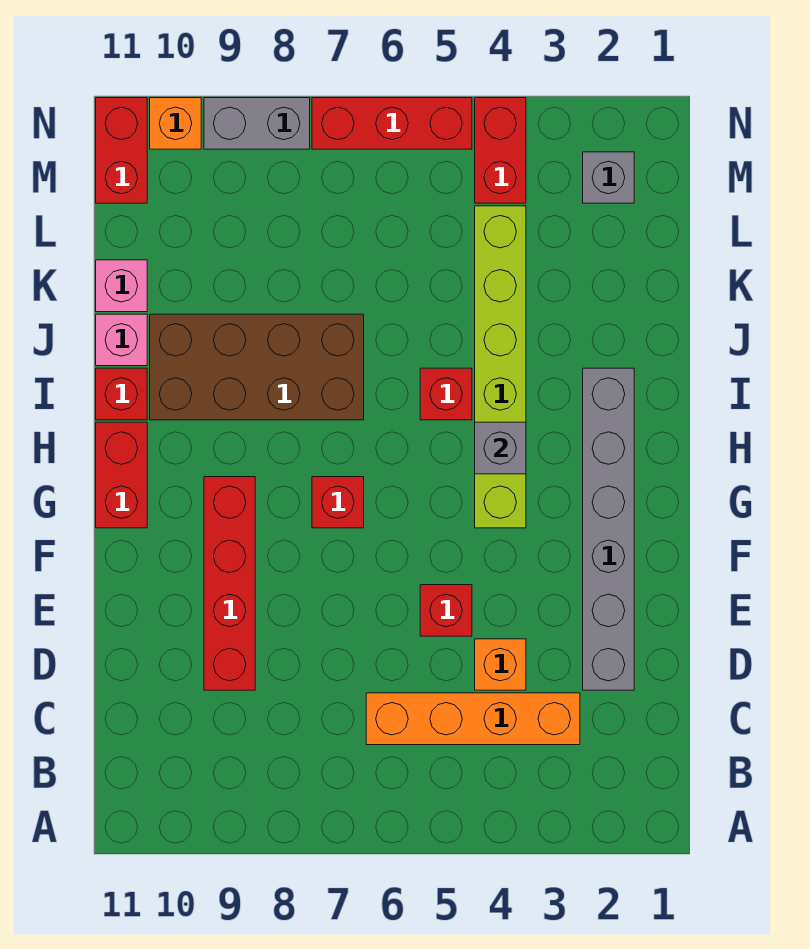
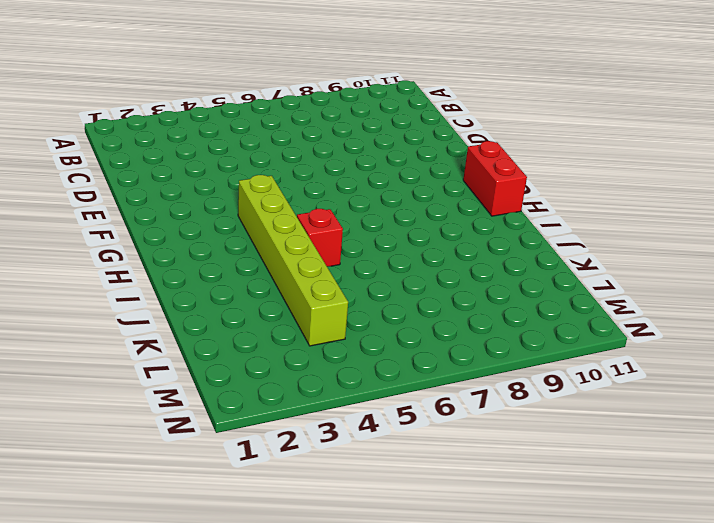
none -> orange 1x4 brick [366,693,580,745]
none -> grey 1x6 brick [583,368,634,690]
none -> orange 1x1 brick [475,639,526,690]

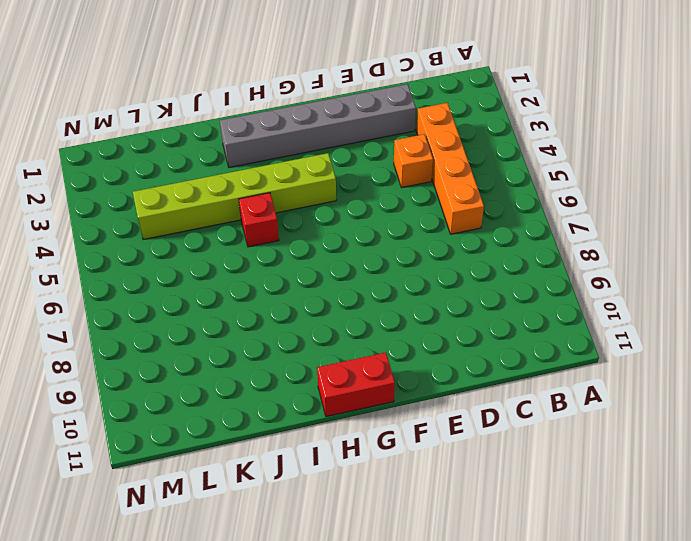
none -> red 1x4 brick [204,477,255,690]
none -> red 1x1 brick [420,585,472,636]
none -> red 1x1 brick [312,477,364,528]

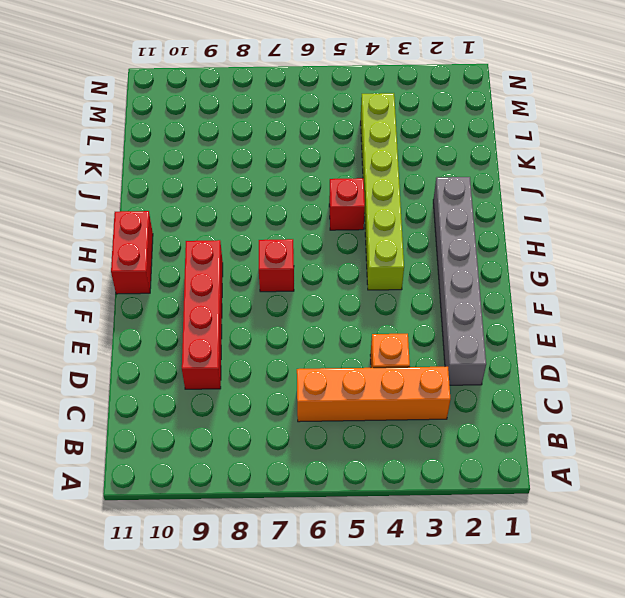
none -> red 1x1 brick [420,585,472,636]
none -> brown 2x4 brick [150,314,364,420]
none -> red 1x1 brick [96,368,147,420]

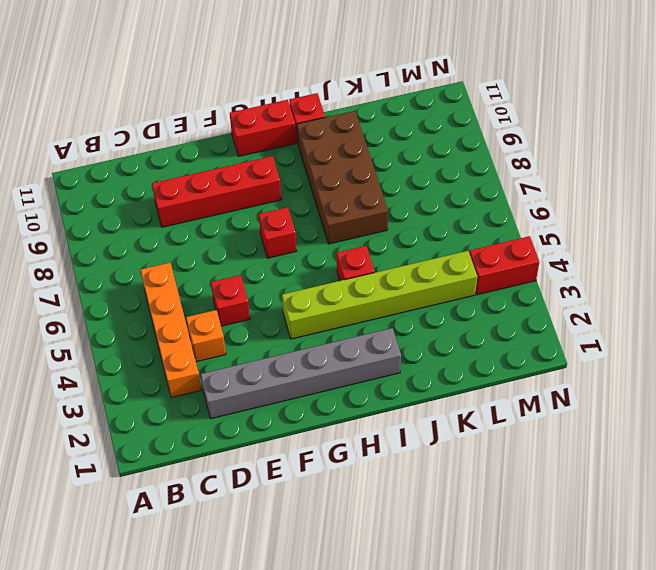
none -> pink 1x1 brick [96,314,147,366]
none -> pink 1x1 brick [96,260,147,312]
none -> grey 1x1 brick [583,152,634,203]

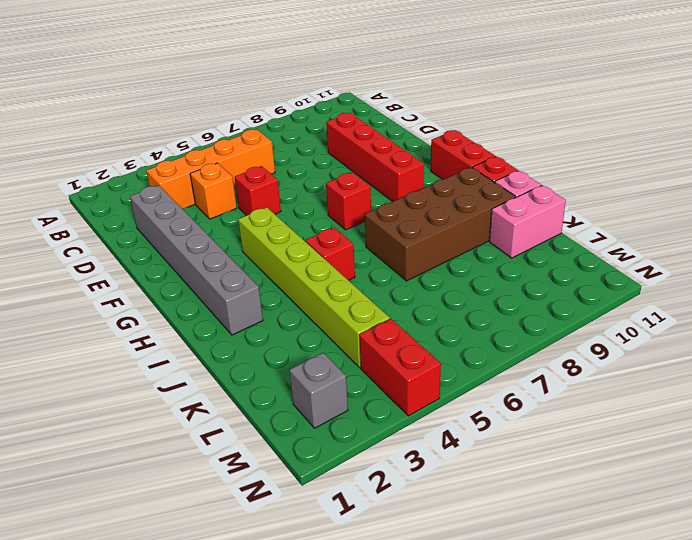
pink 1x2 brick [489,185,566,258] -> pink 1x1 brick [96,260,147,312]
none -> red 1x2 brick [96,98,147,203]
none -> red 1x3 brick [312,98,472,149]
none -> grey 1x2 brick [204,98,310,149]

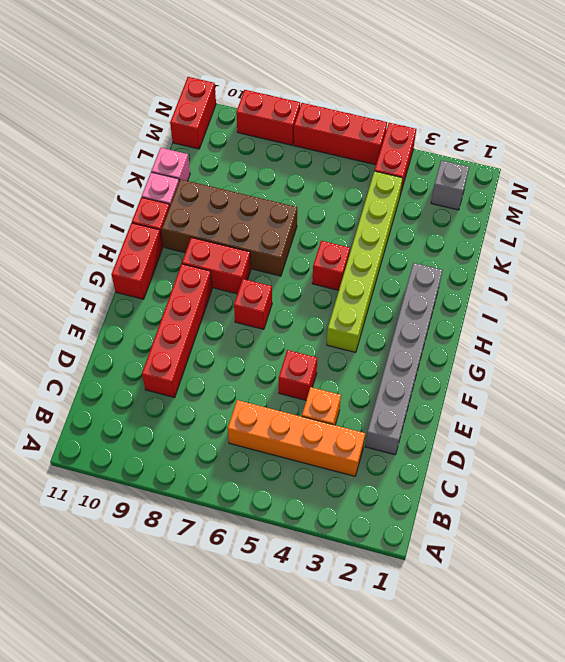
red 1x2 brick [182,238,251,294] -> none
red 1x2 brick [236,90,300,145] -> grey 1x2 brick [204,98,310,149]
none -> orange 1x1 brick [150,98,201,149]
none -> grey 1x1 brick [475,422,526,474]

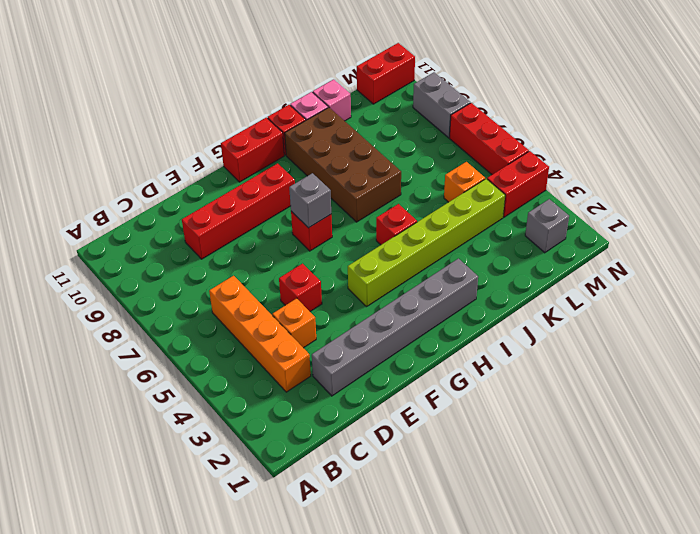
grey 1x1 brick [289,173,331,228] -> grey 1x1 brick moved to [475,422,526,474]
orange 1x1 brick [444,162,485,202] -> orange 1x1 brick moved to [150,98,201,149]

